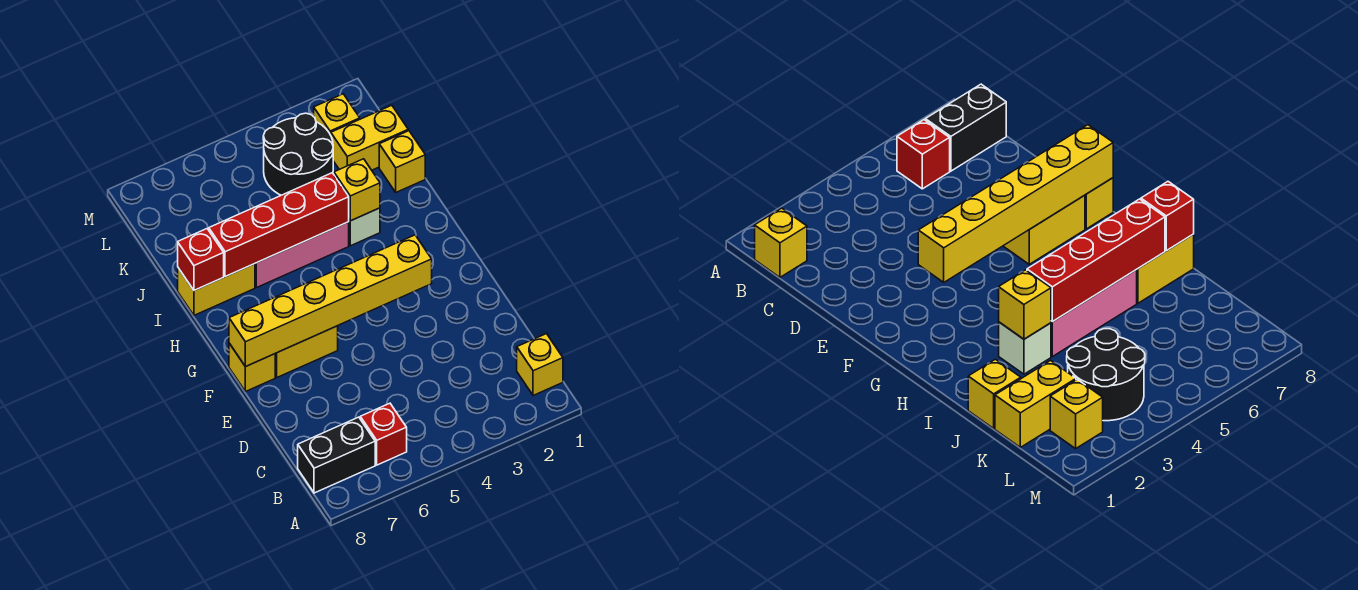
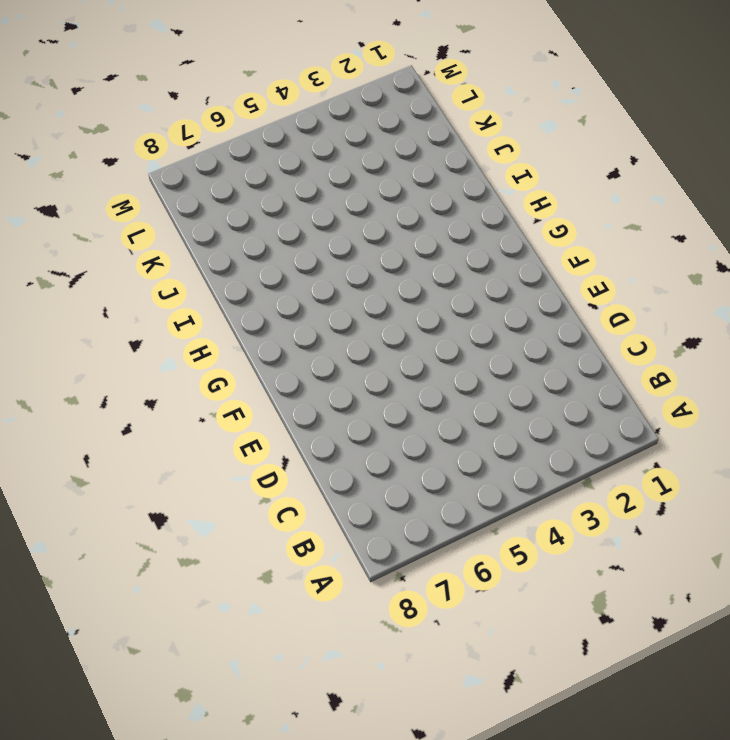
none -> yellow 1x1 brick [517,334,563,396]
none -> red 1x1 brick [360,403,407,465]
none -> black 1x2 brick [298,417,375,493]

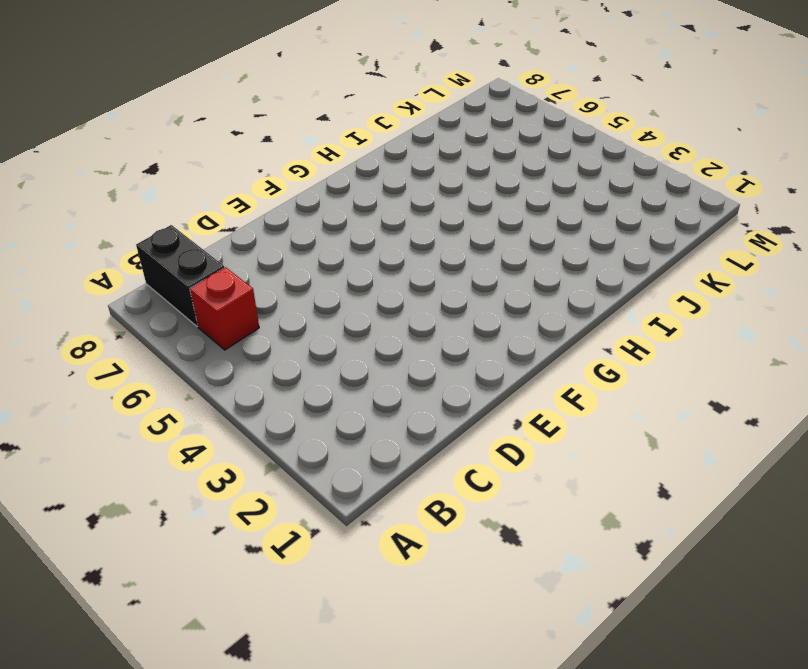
none -> yellow 1x1 brick [517,334,563,396]
none -> yellow 1x2 brick [275,326,338,377]
none -> yellow 1x1 brick [229,343,275,392]

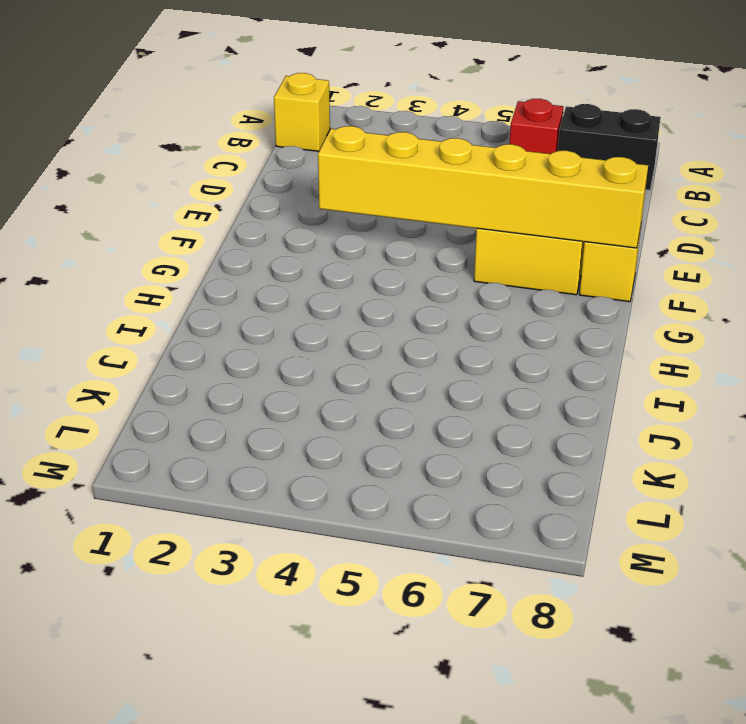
none -> white 1x1 brick [349,208,380,246]
none -> pink 1x3 brick [255,222,349,288]
none -> yellow 1x2 brick [178,264,255,315]

